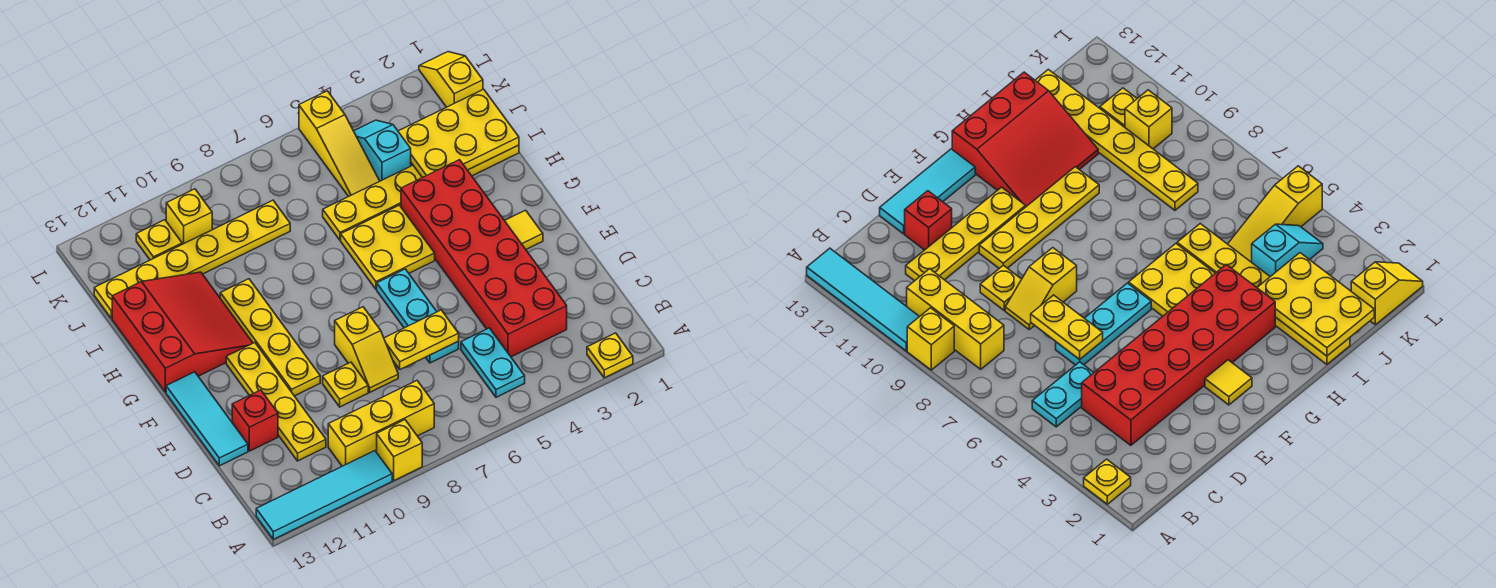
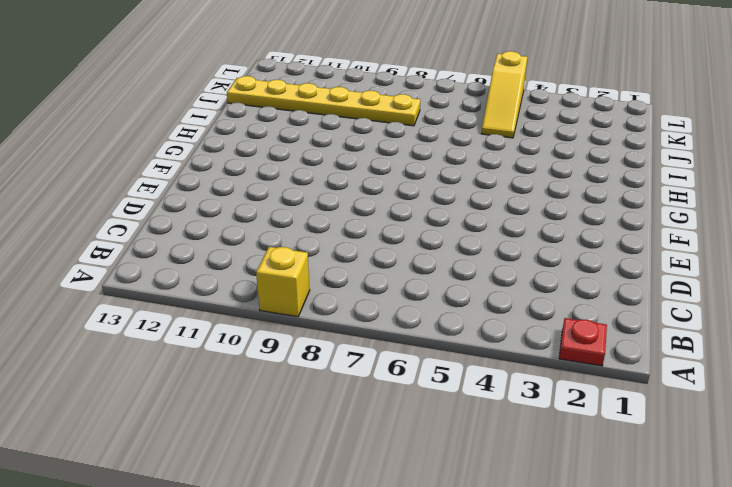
red 1x1 plate [559,318,607,366] -> yellow 1x1 plate [587,333,633,378]
none -> cyan 1x4 tile [256,451,392,539]
none -> cyan 1x2 plate [461,328,525,397]
none -> yellow 1x3 brick [328,381,434,466]

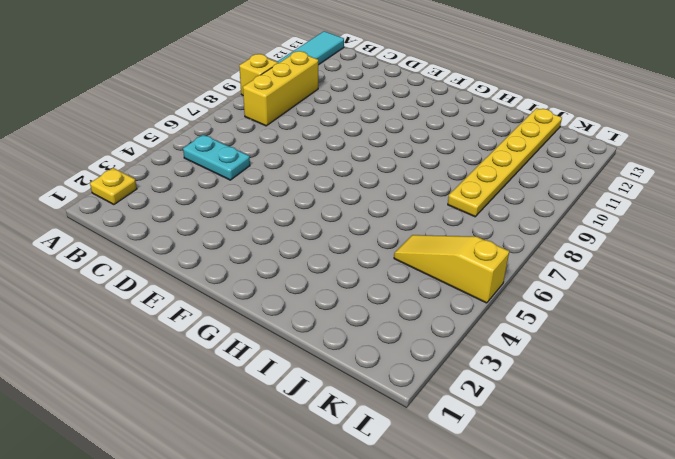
none -> red 2x6 brick [401,160,567,357]
none -> yellow 1x4 plate [226,343,326,461]
none -> cyan 1x3 plate [377,269,459,363]

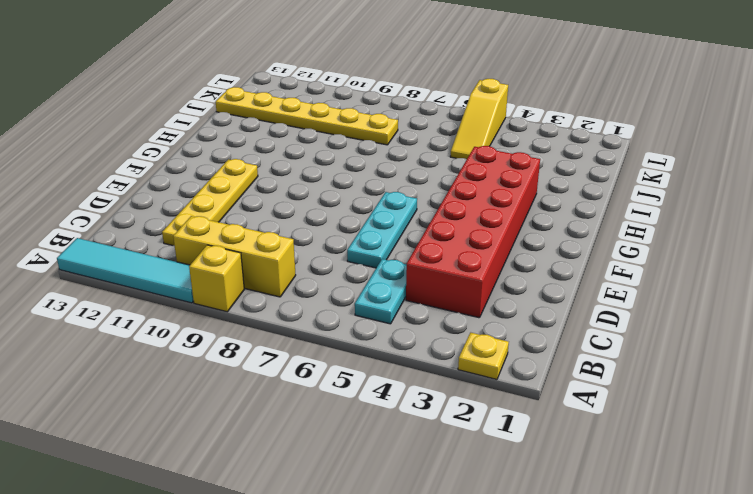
none -> yellow 1x2 slope [335,307,398,392]
none -> yellow 1x1 plate [323,362,368,407]
none -> red 1x1 brick [232,390,278,451]

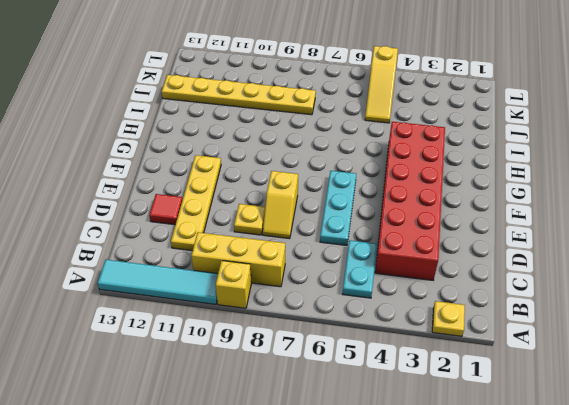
red 1x1 tile [149,194,182,225] -> red 1x1 brick [232,390,278,451]
none -> cyan 1x3 tile [166,372,248,466]
none -> yellow 1x4 plate [220,279,320,396]
none -> yellow 1x1 tile [504,210,543,249]

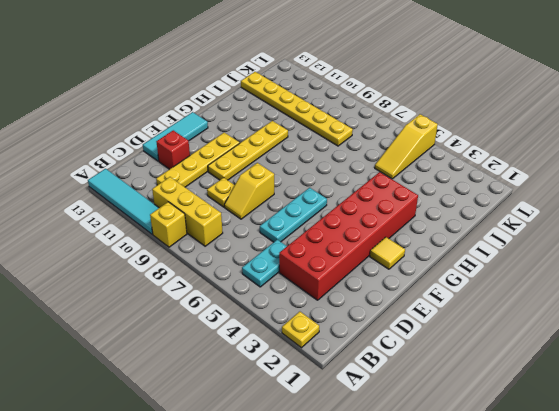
none -> yellow 2x2 plate [341,205,435,289]
none -> red 3x3 slope [112,272,253,392]
none -> yellow 1x6 plate [323,145,519,240]

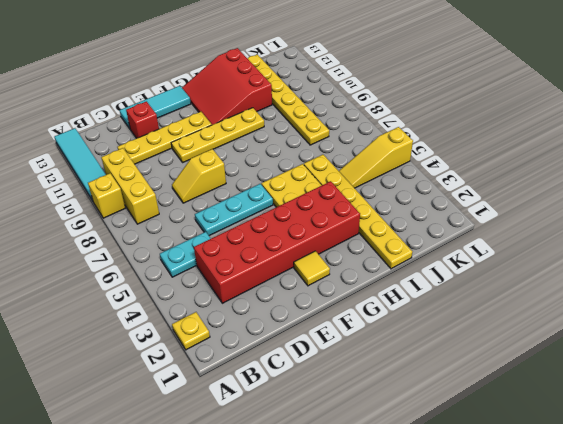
red 3x3 slope [182,48,272,125] -> red 3x3 slope turned to [112,272,253,392]
none -> yellow 1x1 plate [323,362,368,407]
none -> cyan 1x2 slope [354,120,411,181]
none -> yellow 1x2 slope [419,52,483,107]

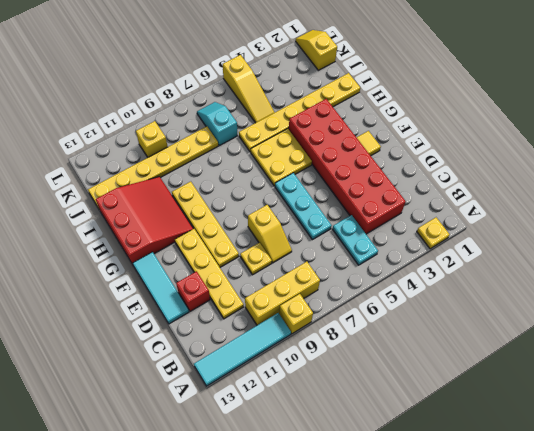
cyan 1x2 slope [197,102,237,146] -> cyan 1x2 slope moved to [354,120,411,181]
none -> yellow 1x1 plate [136,220,182,260]
none -> yellow 1x2 plate [384,310,459,369]
none -> yellow 2x3 plate [398,89,519,178]

